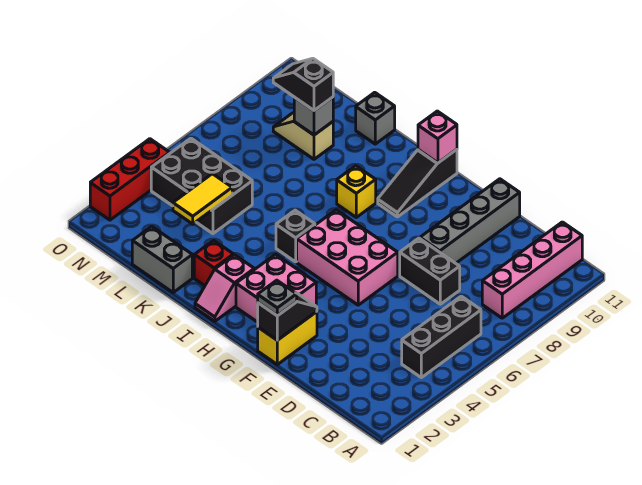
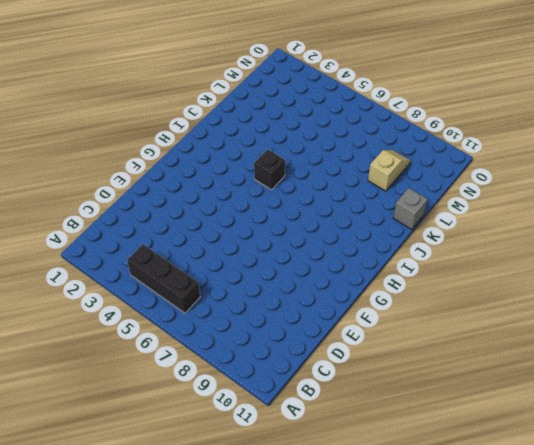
none -> pink 1x4 brick [482,222,582,318]
none -> black 1x2 brick [400,238,460,304]
none -> grey 1x4 brick [420,179,520,263]

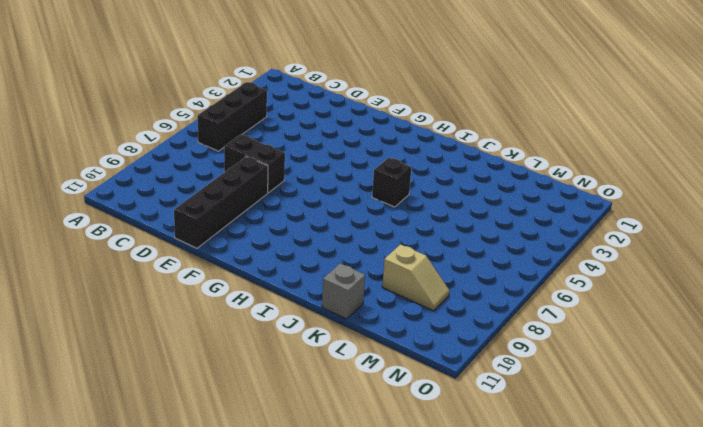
black 1x4 brick [174,156,268,248] -> grey 1x4 brick [420,179,520,263]
none -> pink 1x4 brick [482,222,582,318]
none -> yellow 1x2 brick [258,312,317,364]
none -> pink 2x3 brick [297,210,398,305]

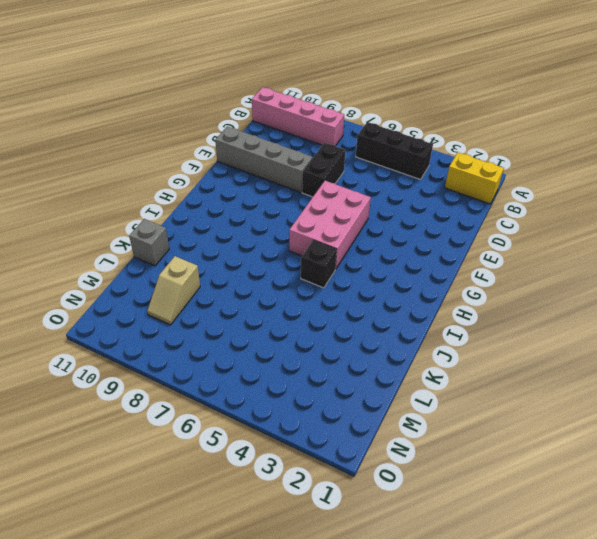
yellow 1x2 brick [445,153,504,204] -> yellow 1x2 brick moved to [258,312,317,364]
none -> pink 2x2 brick [236,254,316,322]
none -> black 1x3 slope [378,149,457,217]
none -> pink 1x2 slope [195,255,254,321]

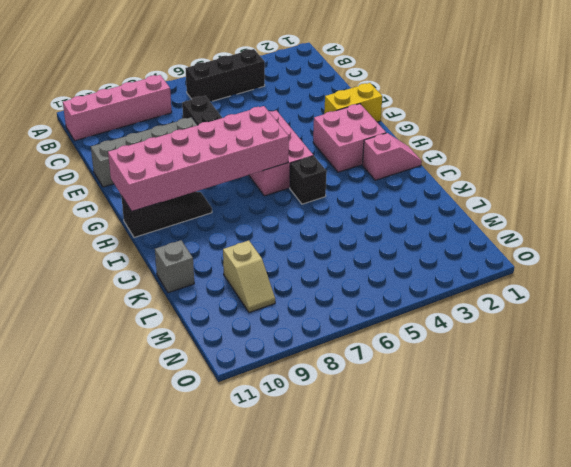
pink 2x6 brick [108,106,289,211] -> pink 1x1 brick [418,111,457,163]
none -> yellow 1x1 brick [337,166,376,217]
none -> red 1x1 brick [194,240,233,286]
none -> grey 1x2 brick [132,226,192,292]

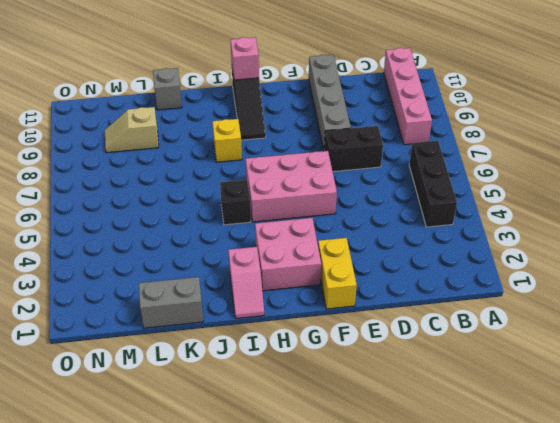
none -> red 1x1 brick [194,240,233,286]
none -> black 2x3 brick [151,138,252,234]
none -> red 1x3 brick [90,139,170,220]

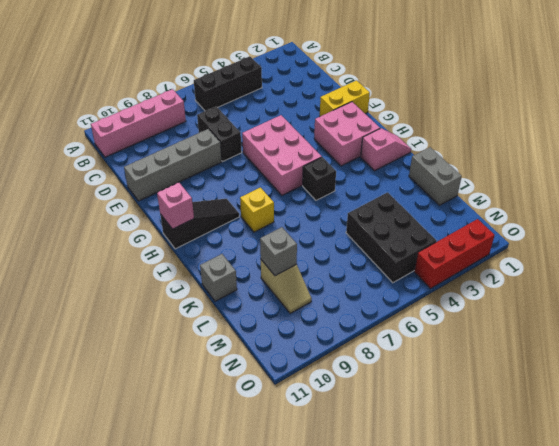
none -> red 1x1 brick [194,240,233,286]
none -> black 1x2 slope [258,293,317,340]
none -> yellow 1x2 tile [173,174,232,224]

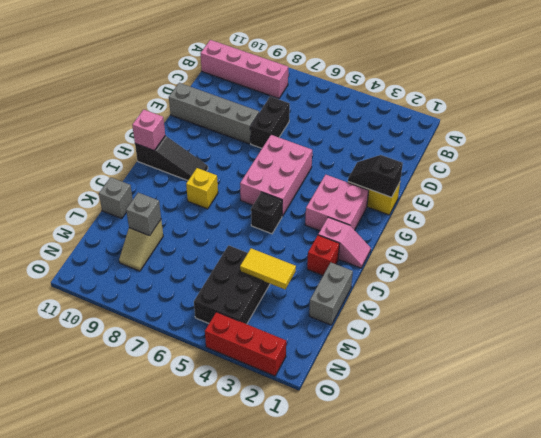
none -> black 1x3 brick [402,296,481,378]
none -> grey 1x1 plate [258,280,297,316]
none -> black 1x2 slope [273,59,333,110]

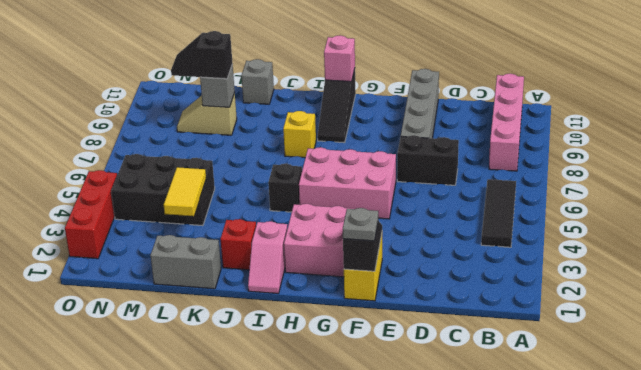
black 1x3 tile [481,179,516,247] -> black 1x3 brick [402,296,481,378]

